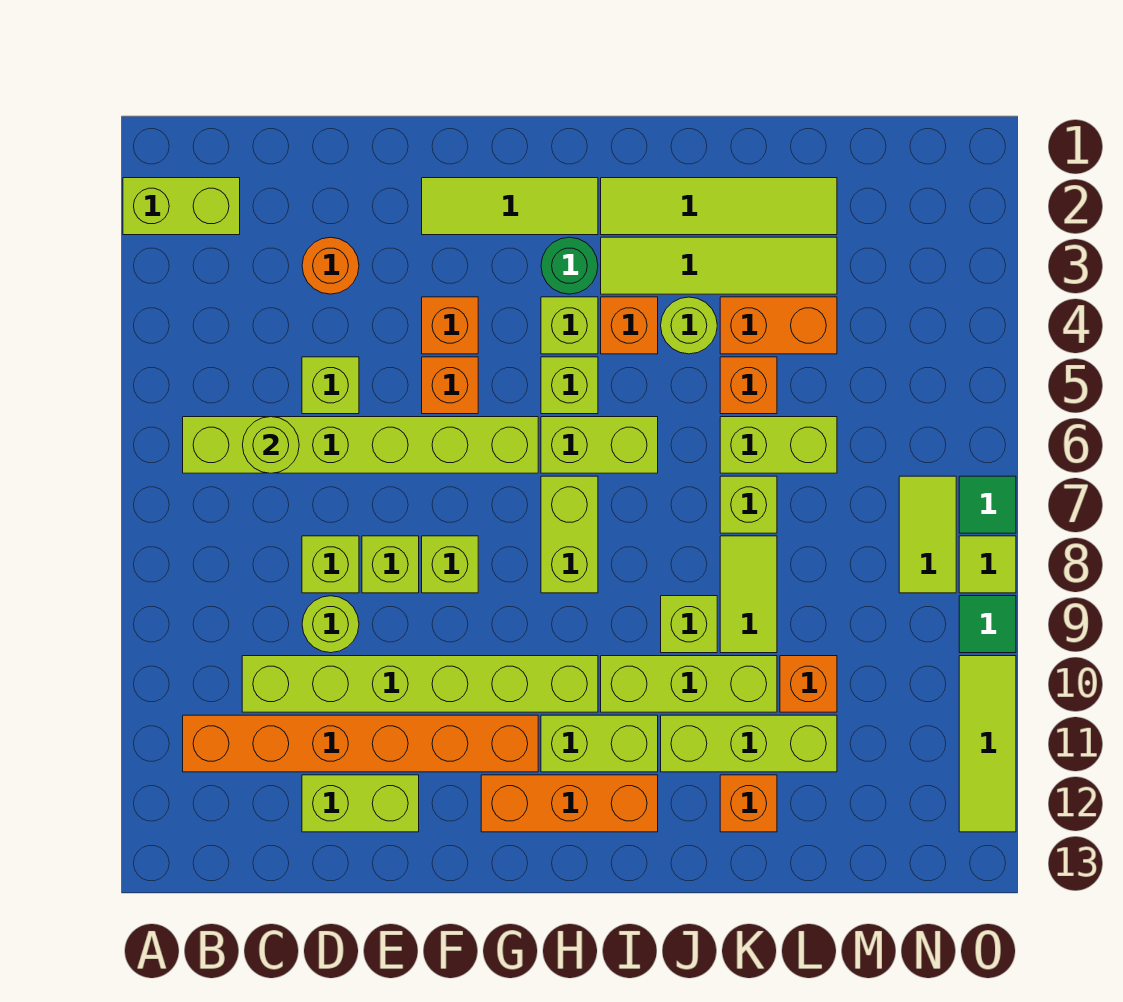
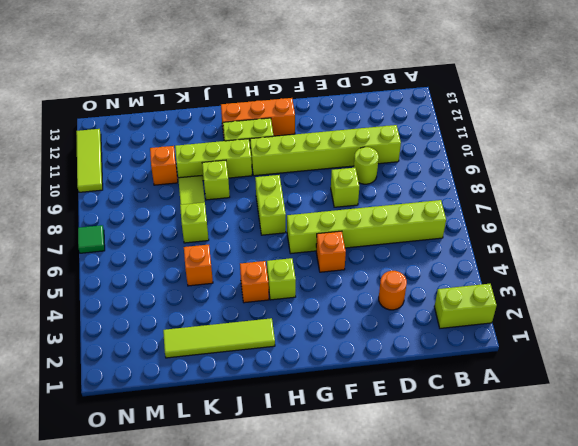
none -> orange 1x6 brick [183,715,538,772]
none -> lime 1x1 brick [302,357,359,414]
none -> lime 1x1 brick [302,536,359,593]
none -> lime 1x2 brick [302,775,419,832]

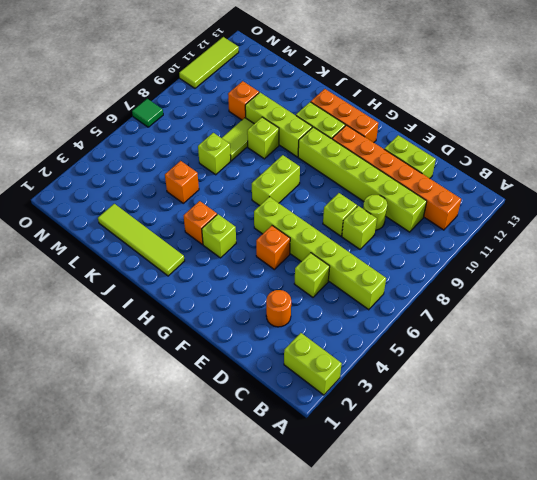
none -> lime 1x3 tile [422,178,598,235]
none -> orange 1x1 brick [422,297,478,354]
none -> lime 1x1 brick [422,536,478,593]
none -> green 1x1 round brick [541,237,598,294]

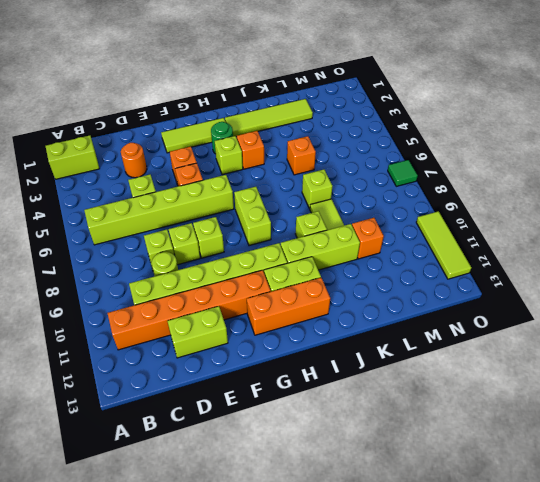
none -> lime 1x1 brick [541,357,598,414]
none -> lime 1x2 brick [541,417,658,473]
none -> lime 1x4 tile [601,237,837,294]
none -> lime 1x1 round brick [661,297,717,354]

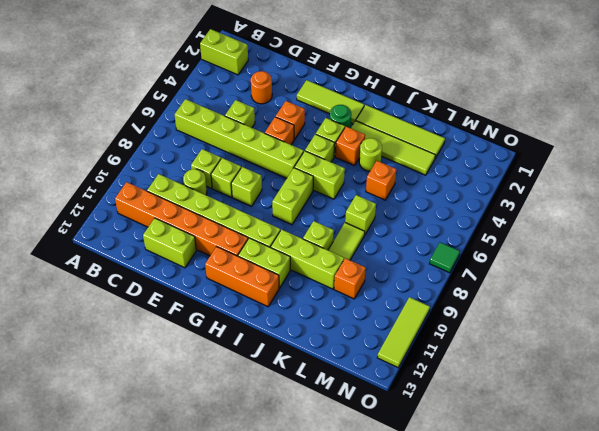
none -> lime 1x3 brick [661,715,837,772]
none -> orange 1x2 brick [720,297,837,354]
none -> lime 1x2 brick [720,417,837,473]
none -> orange 1x1 brick [720,775,777,832]

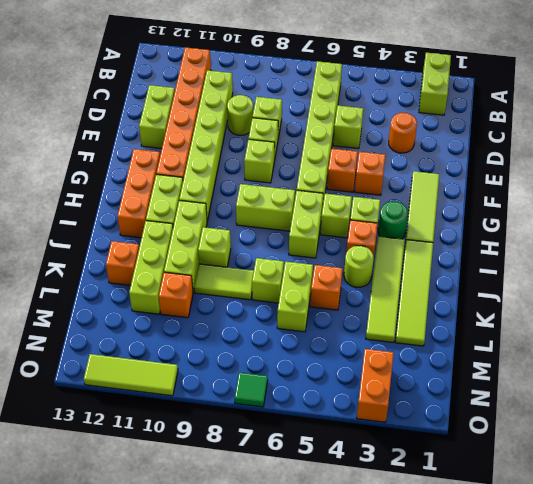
orange 1x2 brick [357,349,394,422] -> orange 1x2 brick moved to [720,297,837,354]
none -> lime 1x2 tile [899,476,956,593]
none -> lime 1x1 tile [959,536,1016,593]
none -> green 1x1 tile [959,596,1016,653]
none -> lime 1x1 round brick [243,417,299,473]

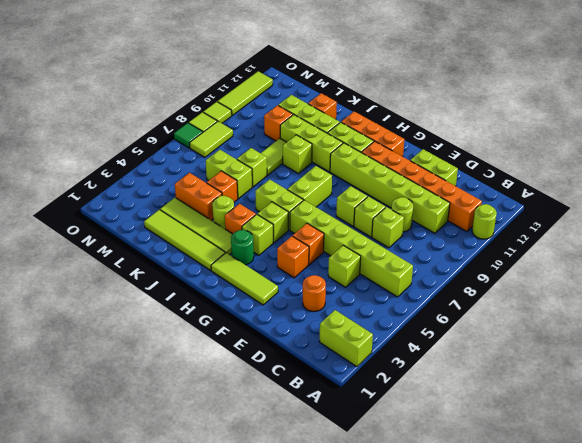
lime 1x1 round brick [472,204,497,239] -> lime 1x1 round brick moved to [243,417,299,473]
lime 1x1 tile [203,102,232,123] -> green 1x1 tile [959,596,1016,653]

